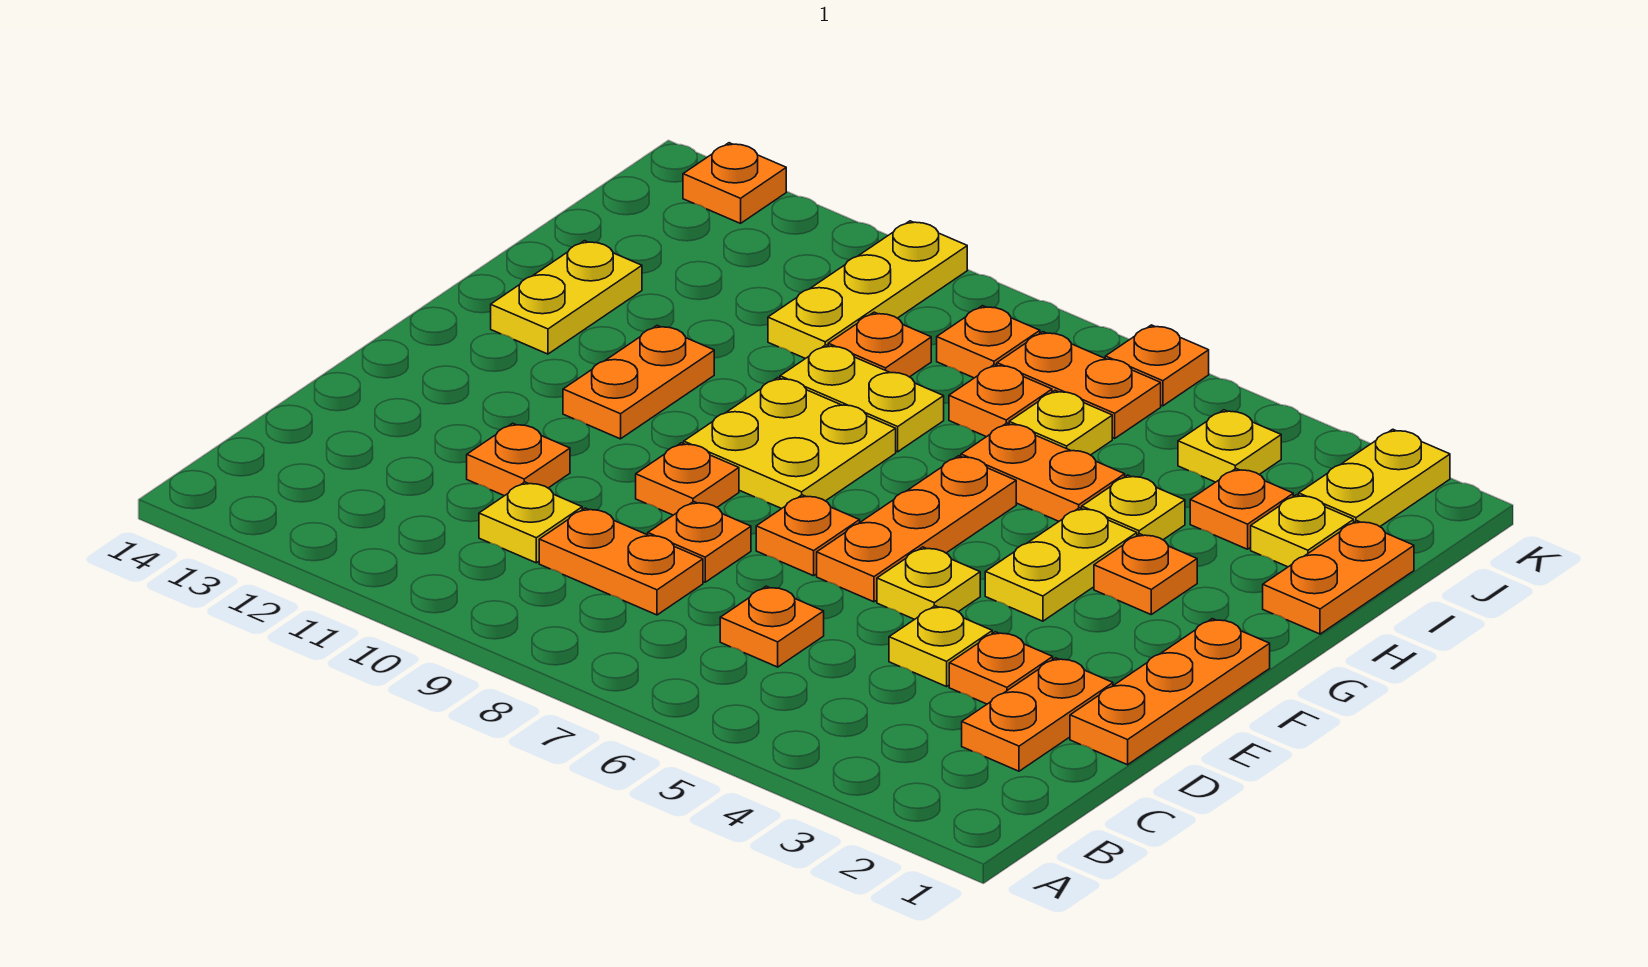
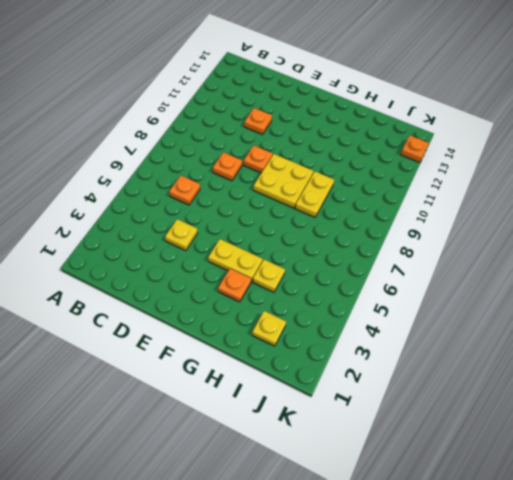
none -> orange 1x2 plate [962,658,1113,771]
none -> orange 1x2 plate [539,508,703,615]
none -> yellow 1x1 plate [479,482,582,563]
none -> orange 1x3 plate [1070,619,1270,765]

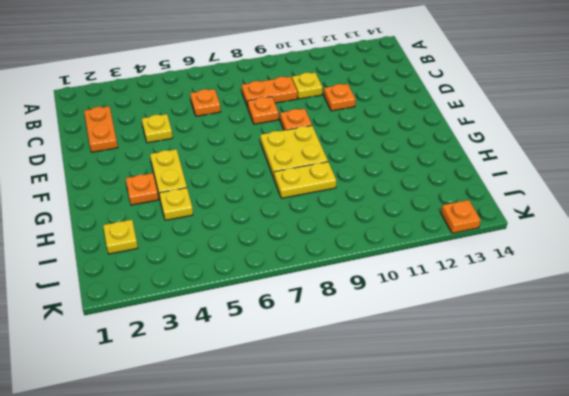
none -> orange 1x3 plate [1070,619,1270,765]
none -> orange 1x1 plate [949,632,1053,704]
none -> yellow 1x1 plate [877,547,980,619]
none -> orange 1x3 plate [817,456,1016,602]

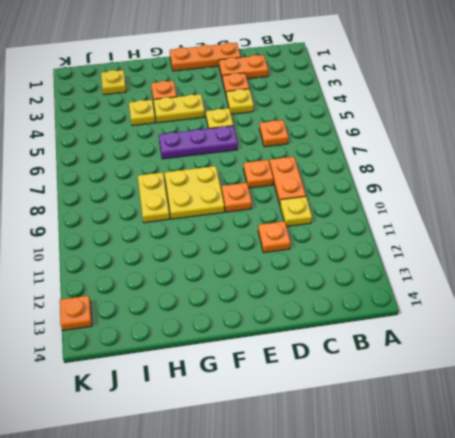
purple 1x3 plate [159,126,238,159] -> orange 1x3 plate [817,456,1016,602]
none -> orange 1x1 plate [756,495,860,576]
none -> orange 1x2 plate [563,326,714,439]
none -> yellow 1x2 plate [491,241,642,354]
none -> orange 1x2 plate [1263,521,1414,634]

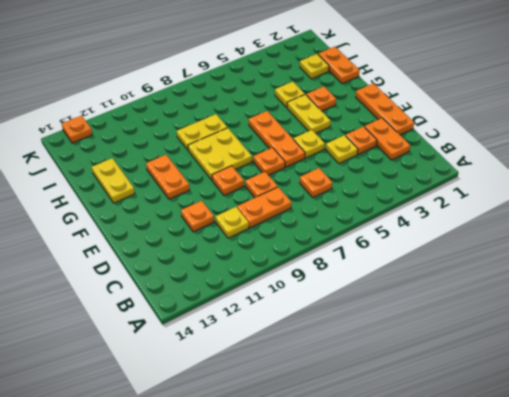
none -> orange 1x2 plate [961,423,1125,521]
none -> orange 1x1 plate [1190,469,1293,549]
none -> yellow 1x1 plate [1009,390,1112,455]
none -> orange 1x1 plate [949,364,1052,437]

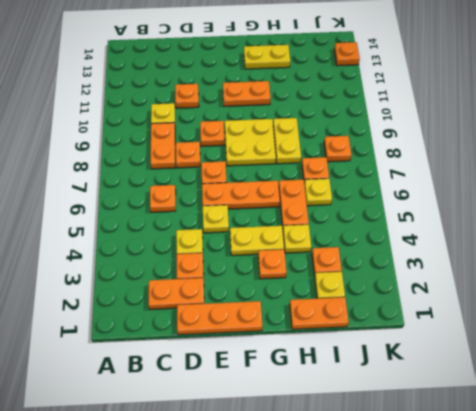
none -> orange 1x1 plate [828,312,931,377]
none -> yellow 1x3 plate [768,221,967,359]
none -> yellow 1x2 plate [1299,429,1450,527]
none -> yellow 1x1 plate [1178,410,1281,482]

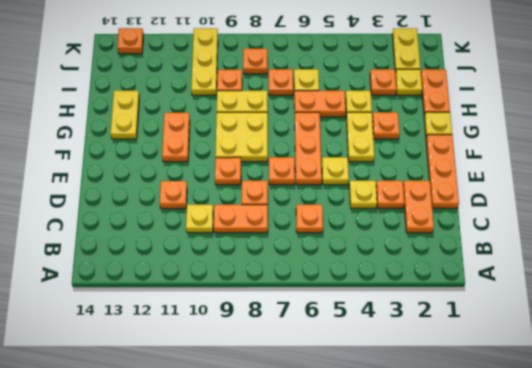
yellow 1x1 plate [424,112,452,137] -> yellow 1x1 plate moved to [1178,410,1281,482]
none -> orange 1x2 plate [997,332,1161,438]
none -> orange 1x1 plate [1105,325,1209,406]

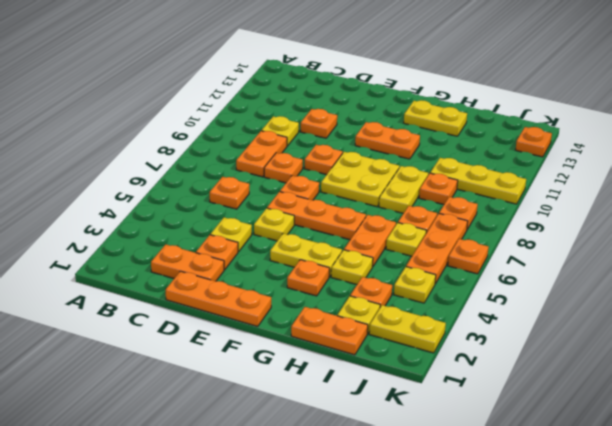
orange 1x3 plate [406,214,468,284] -> orange 1x2 plate [997,332,1161,438]

